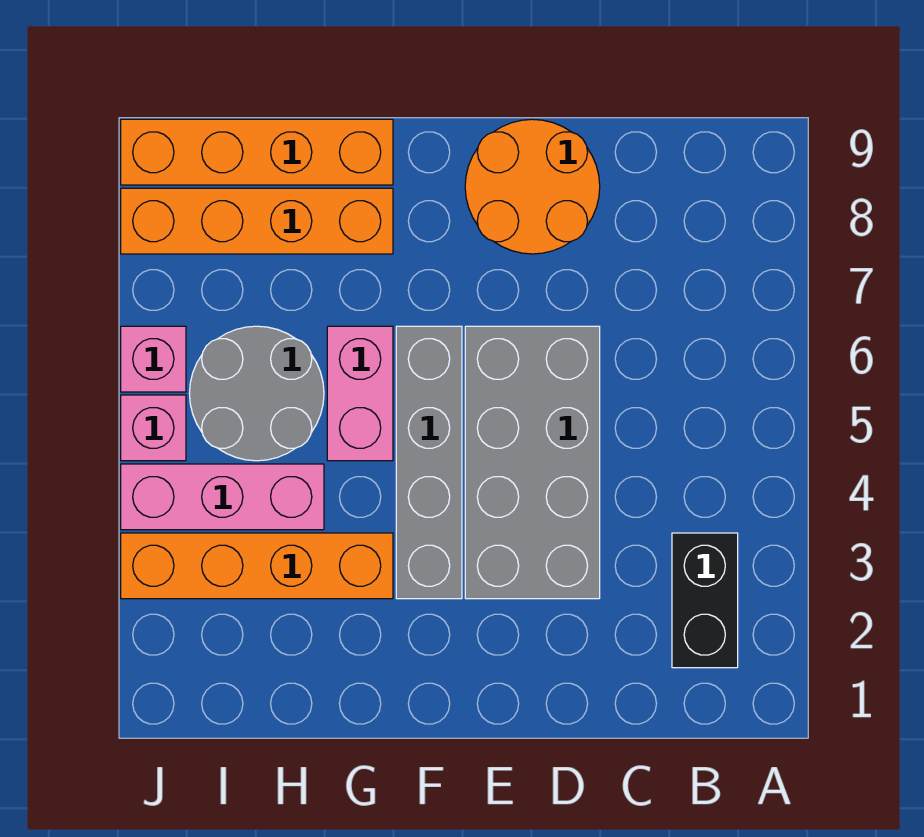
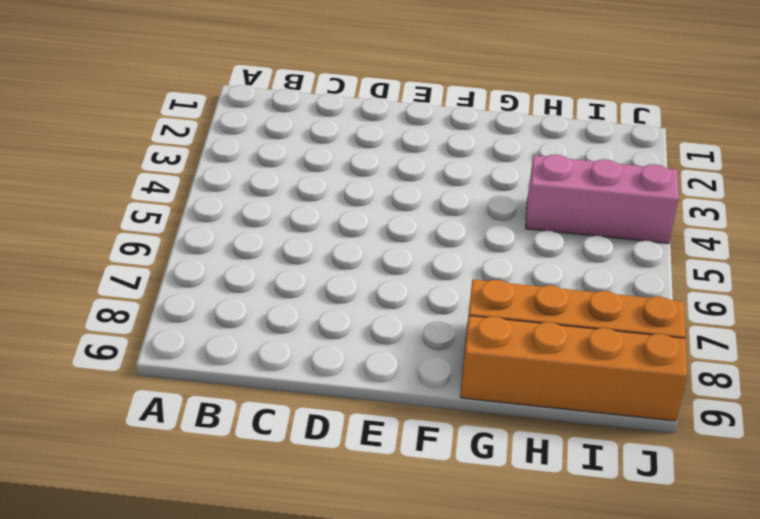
none -> black 1x2 brick [672,533,738,668]
none -> grey 2x4 brick [465,326,600,599]
none -> orange 2x2 round brick [465,119,600,254]

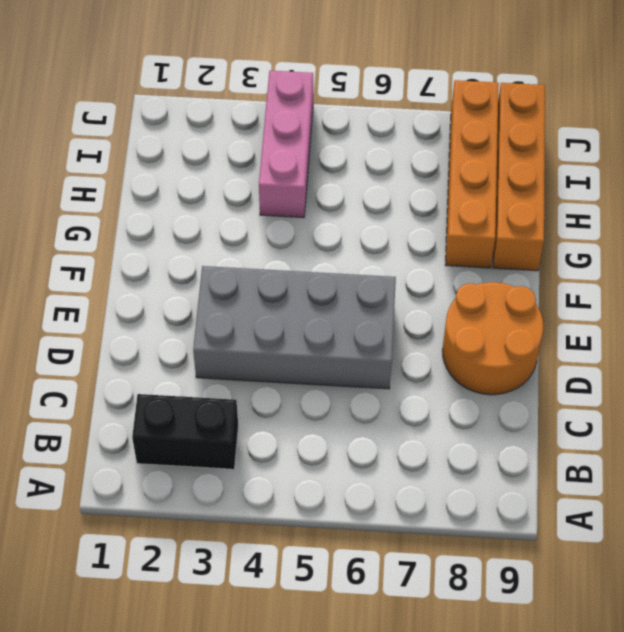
none -> grey 1x4 brick [396,326,462,599]
none -> orange 1x4 brick [121,533,393,599]
none -> pink 1x2 brick [327,326,393,461]

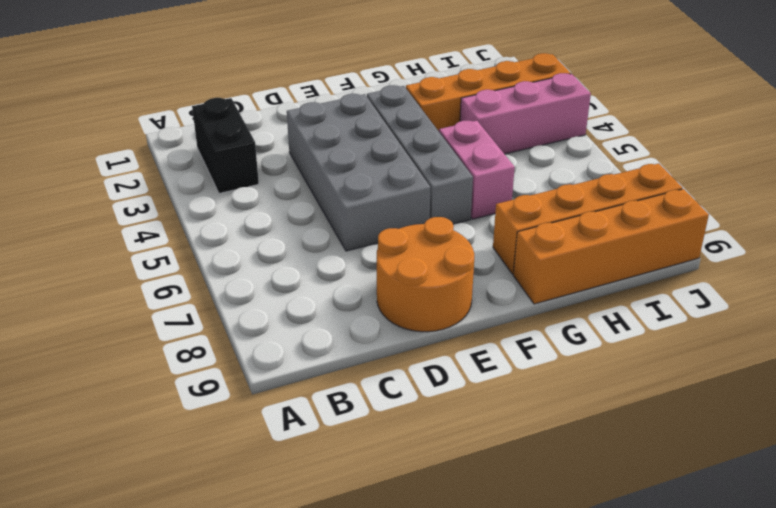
none -> grey 2x2 round brick [189,326,324,461]
none -> pink 1x1 brick [121,395,186,461]
none -> pink 1x1 brick [121,326,186,392]

